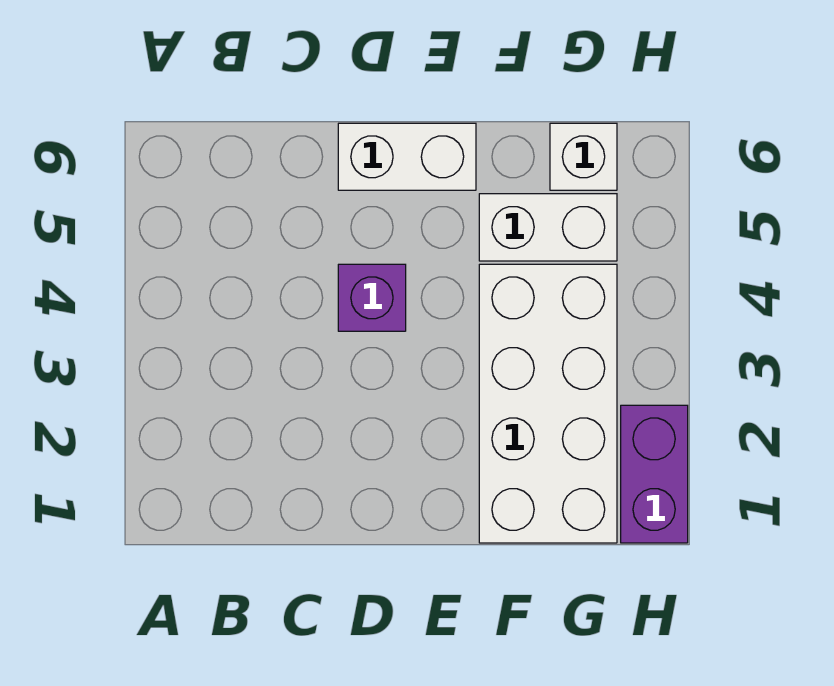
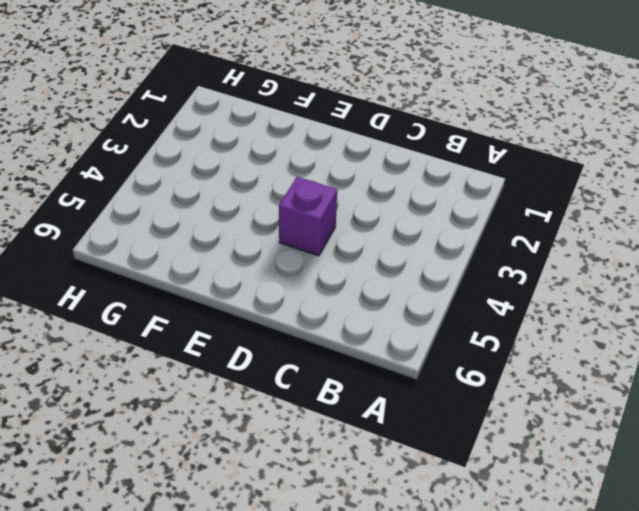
none -> white 1x2 brick [338,123,476,190]
none -> white 2x4 brick [479,264,617,543]

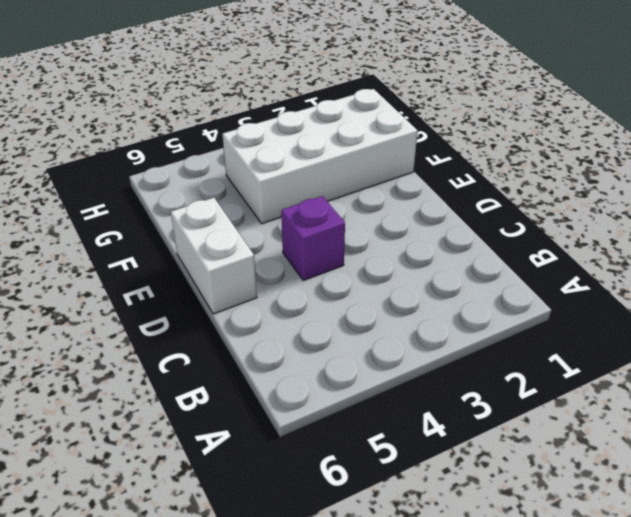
none -> white 1x2 brick [479,194,617,261]
none -> white 1x1 brick [550,123,617,190]

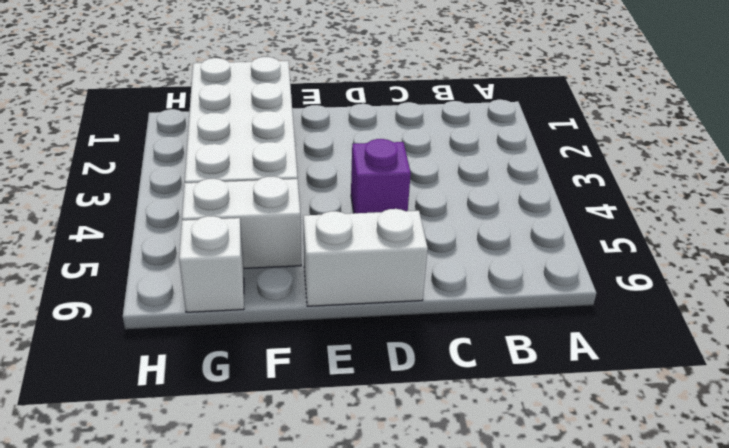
none -> purple 1x2 brick [621,405,688,543]

